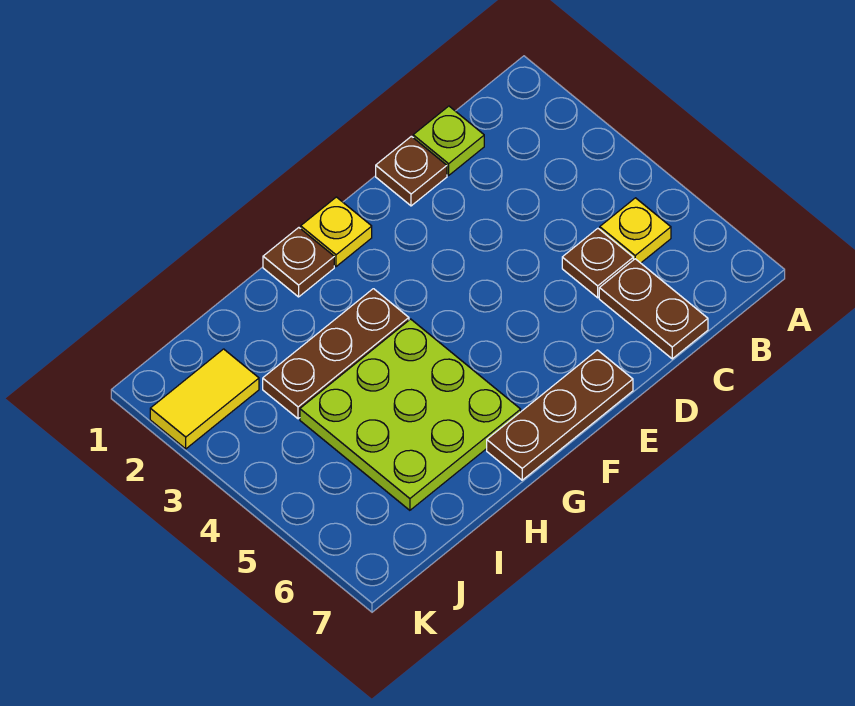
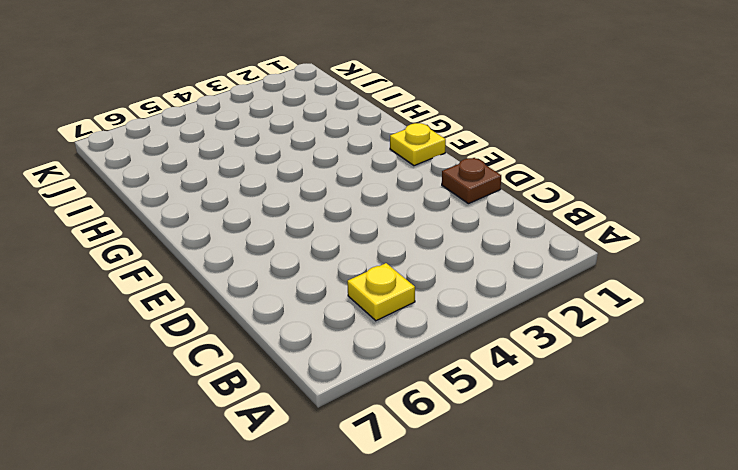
none -> lime 1x1 plate [413,106,484,175]
none -> brown 1x1 plate [562,228,633,298]

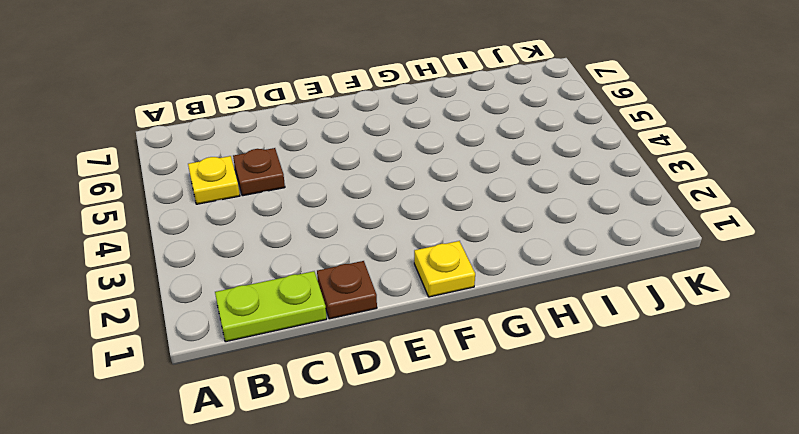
lime 1x2 plate [215,271,327,342] -> lime 1x1 plate [413,106,484,175]
none -> brown 1x2 plate [599,259,708,359]
none -> brown 1x3 plate [487,350,633,480]

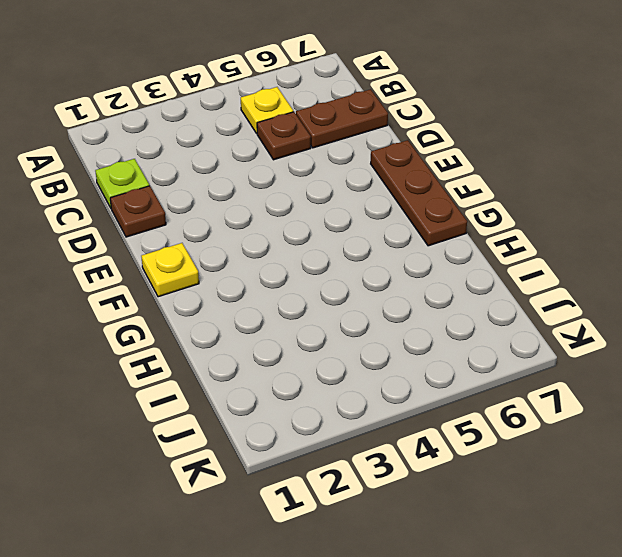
none -> brown 1x1 plate [263,228,334,297]
none -> brown 1x3 plate [263,289,409,419]

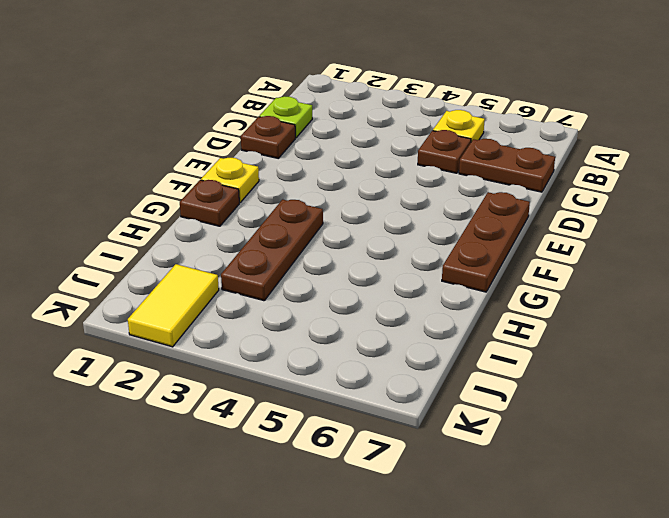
none -> lime 3x3 plate [300,319,521,510]

